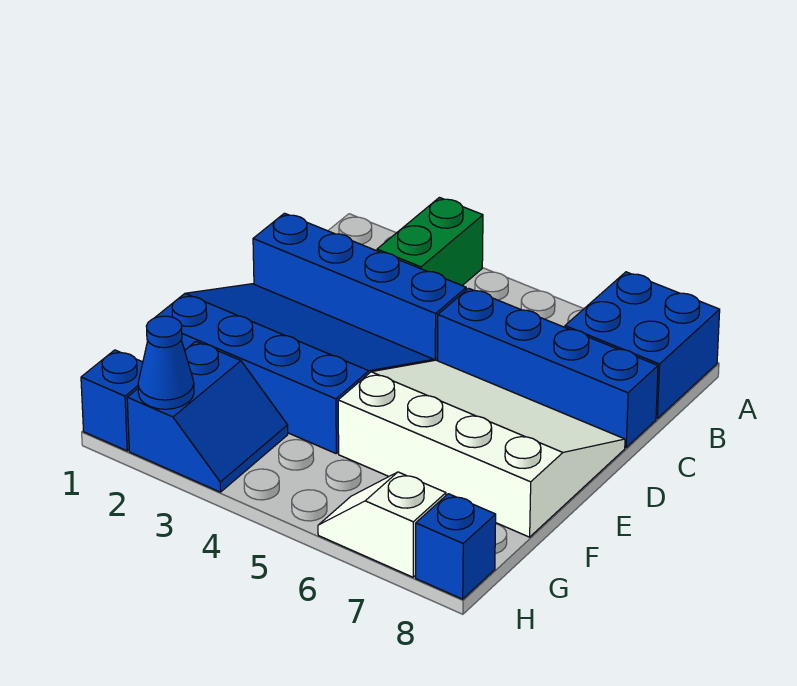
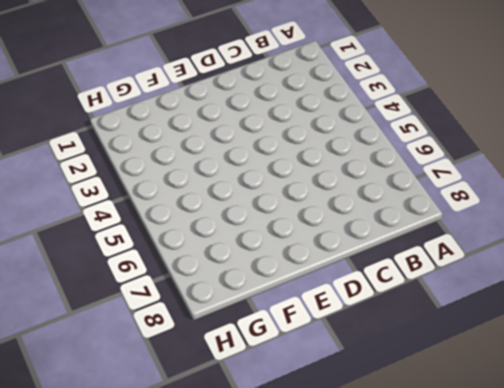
none -> green 1x2 brick [377,198,483,286]
none -> blue 2x2 brick [565,272,720,418]

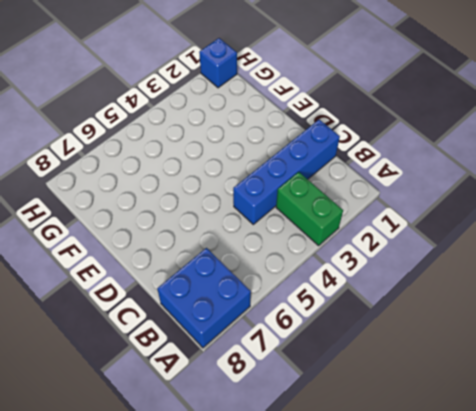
none -> blue 1x4 brick [438,288,658,447]
none -> blue 3x4 slope [155,284,434,453]

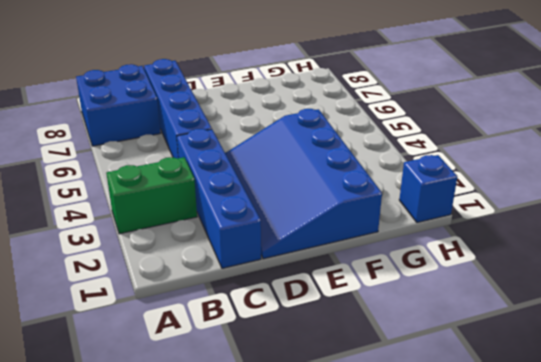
none -> white 3x4 slope [338,360,625,537]
none -> blue 2x2 slope [127,341,288,492]

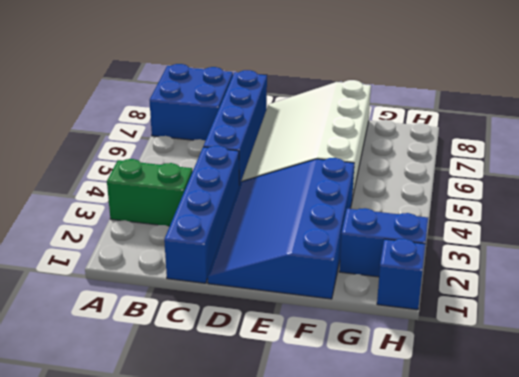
none -> white 1x2 slope [318,472,446,577]
none -> blue 1x1 brick [416,494,496,599]

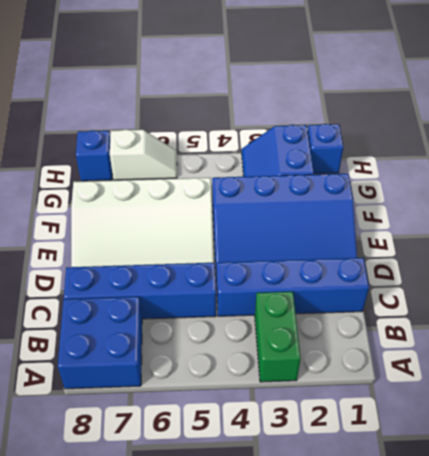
none -> blue 1x1 cone [138,316,194,409]

